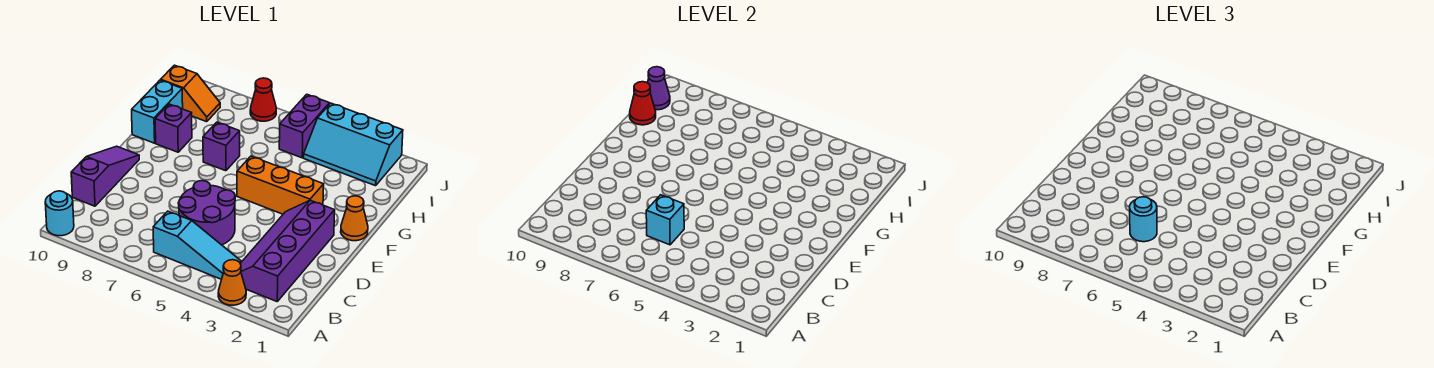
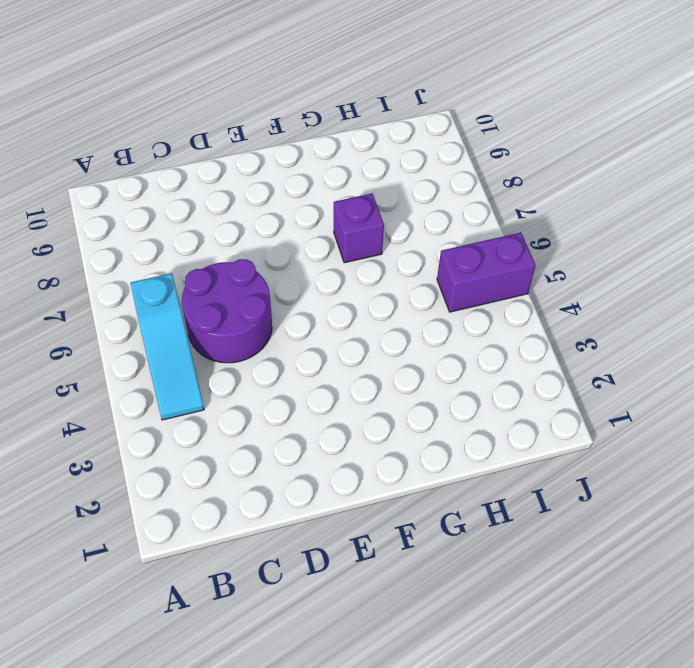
none -> orange 1x1 cone [218,260,246,305]
none -> cyan 1x1 round brick [45,191,74,236]
none -> purple 2x4 slope [240,200,335,301]

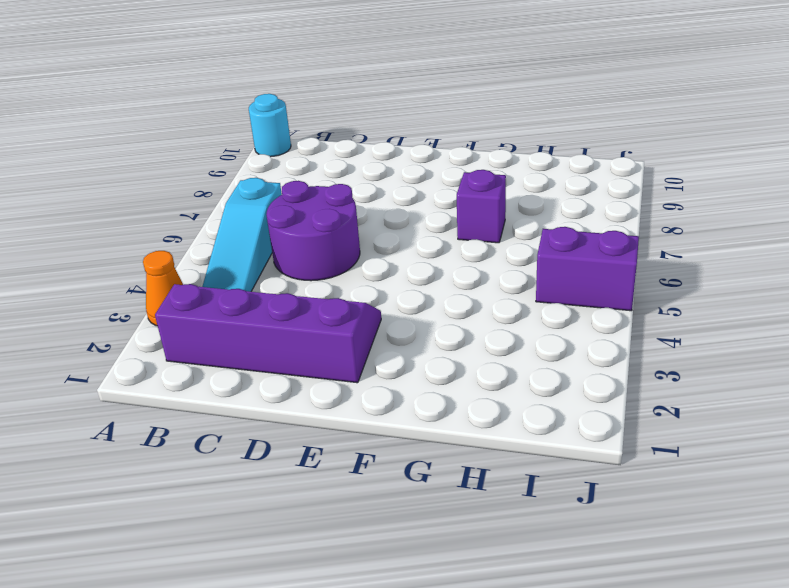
none -> purple 1x3 slope [71,146,139,206]
none -> orange 1x1 cone [341,196,368,241]
none -> orange 1x3 brick [237,156,324,214]

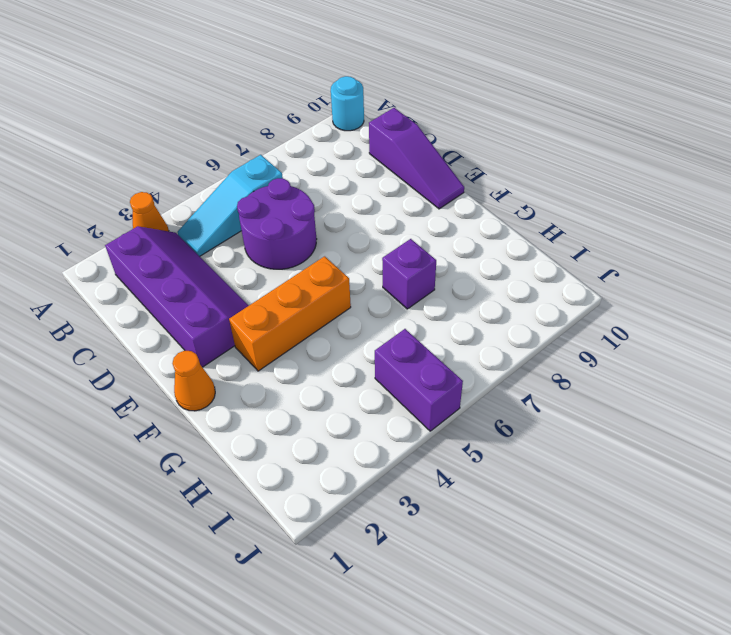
none -> purple 1x1 brick [155,104,192,152]
none -> cyan 1x2 brick [132,80,183,143]
none -> cyan 2x3 slope [304,103,403,186]

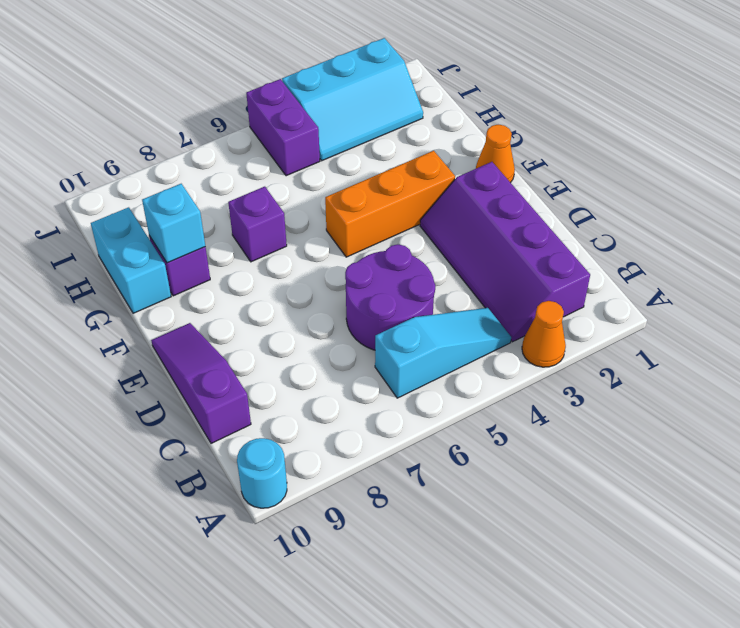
cyan 1x1 brick [142,184,205,263] -> cyan 1x1 brick moved to [646,195,684,245]
none -> orange 1x2 slope [161,65,220,122]
none -> red 1x1 cone [250,78,276,121]
none -> red 1x1 cone [630,82,656,125]

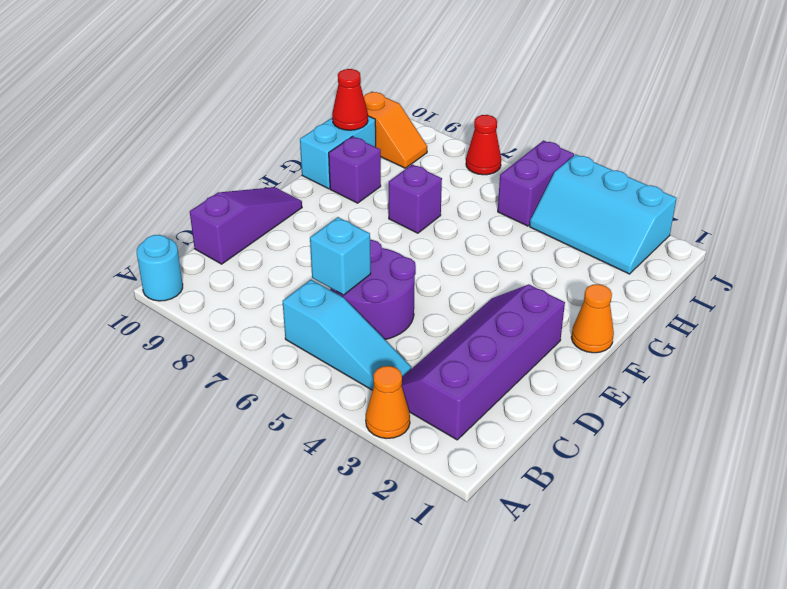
none -> orange 1x3 brick [237,156,324,214]
none -> purple 1x1 cone [648,67,670,110]
none -> cyan 1x1 round brick [1130,197,1157,242]

